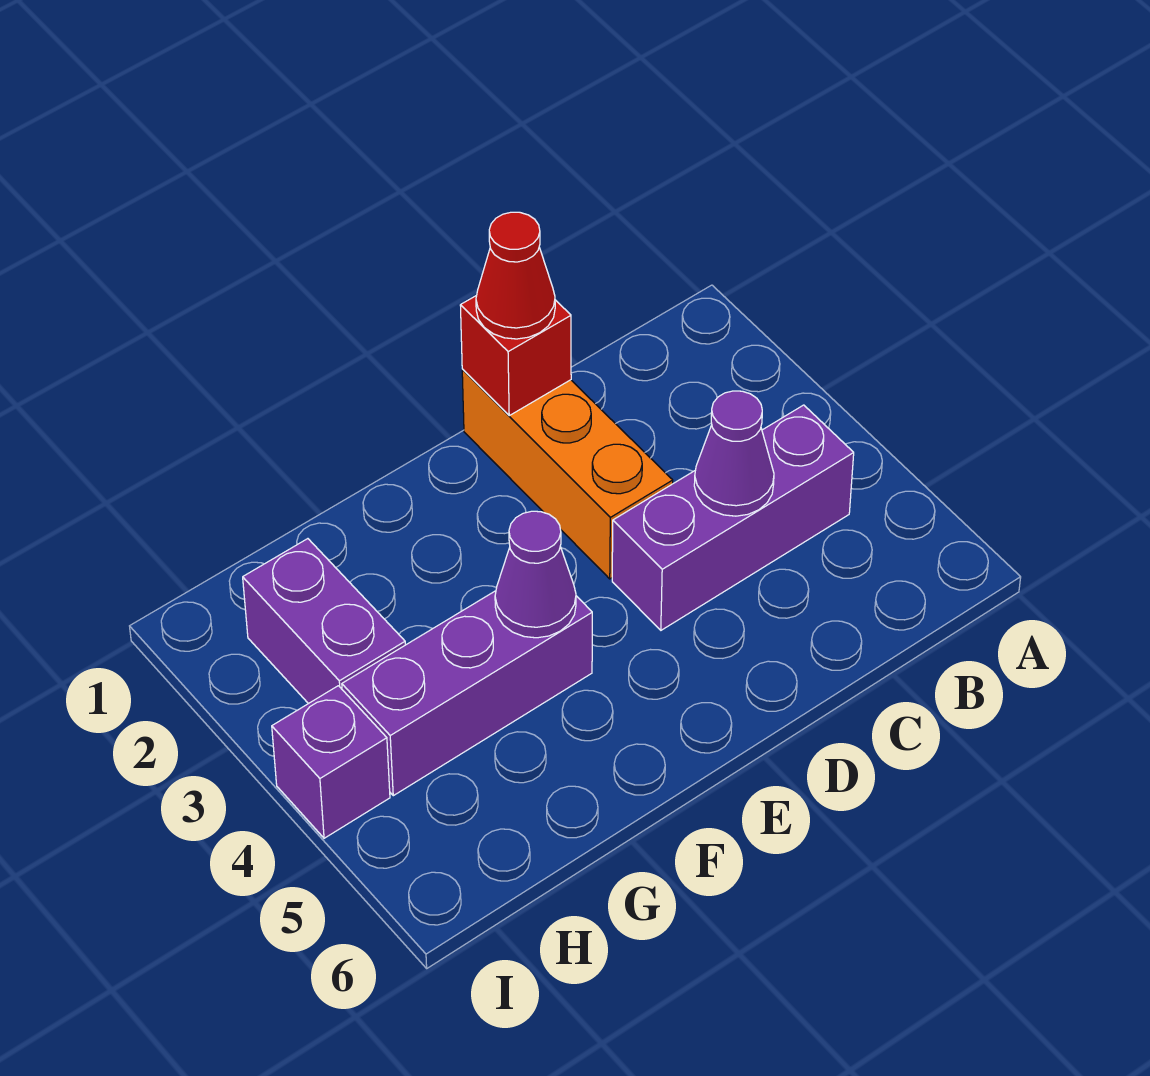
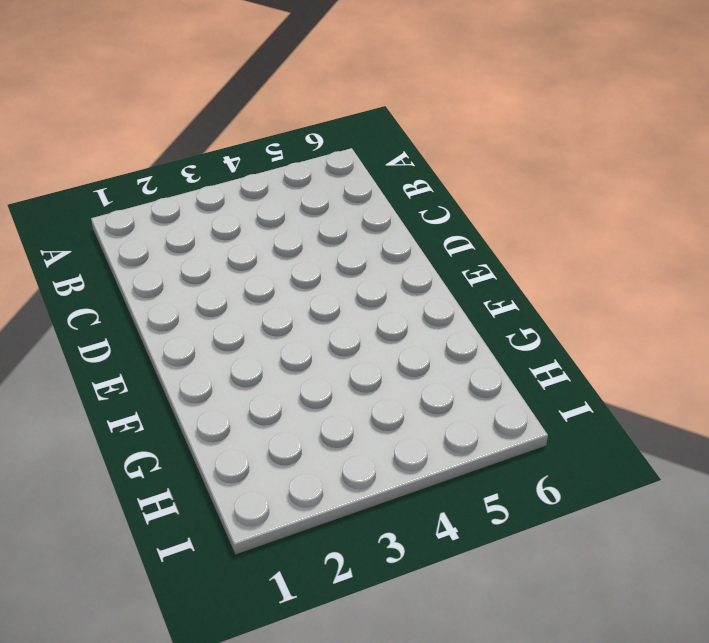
none -> purple 1x3 brick [612,405,854,630]
none -> orange 1x3 brick [462,370,673,579]

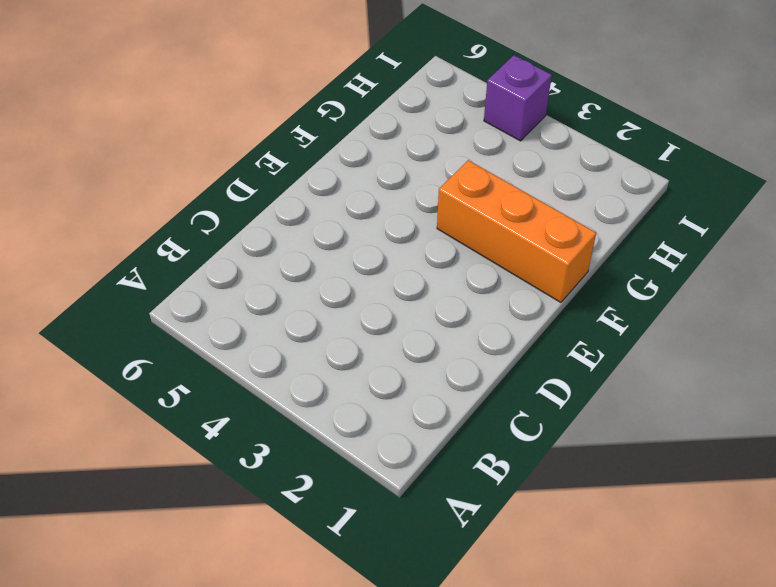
orange 1x3 brick [437,160,596,302] -> orange 1x3 brick moved to [462,370,673,579]
none -> purple 1x3 brick [612,405,854,630]
none -> purple 1x3 brick [342,591,592,796]

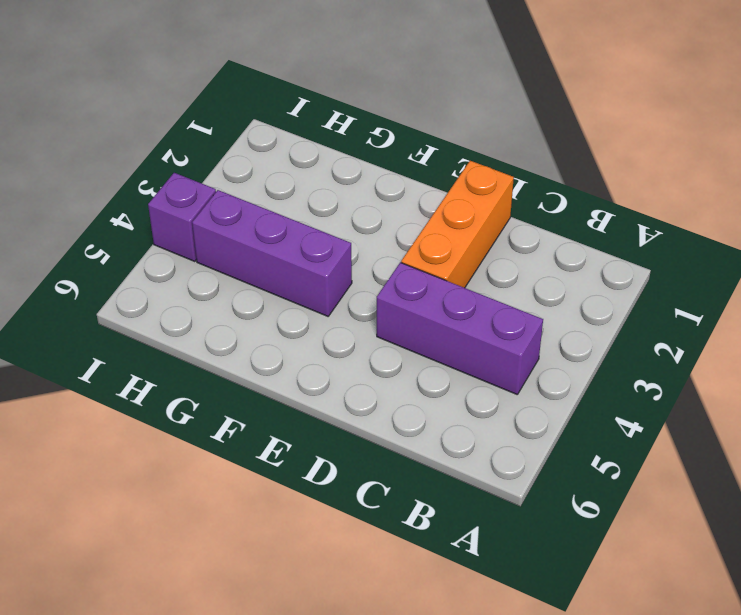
none -> purple 1x2 brick [243,539,405,704]
none -> purple 1x1 cone [694,391,774,516]

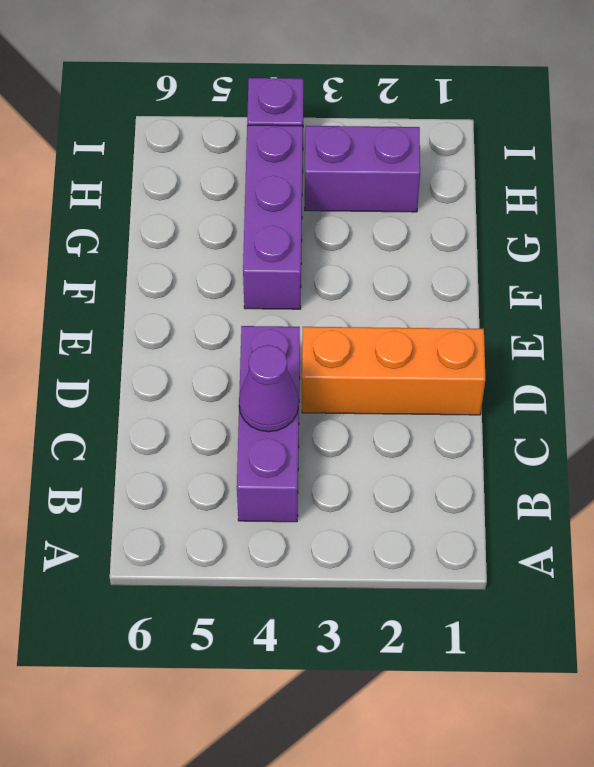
none -> red 1x1 brick [460,295,571,415]
none -> purple 1x1 cone [495,511,576,638]

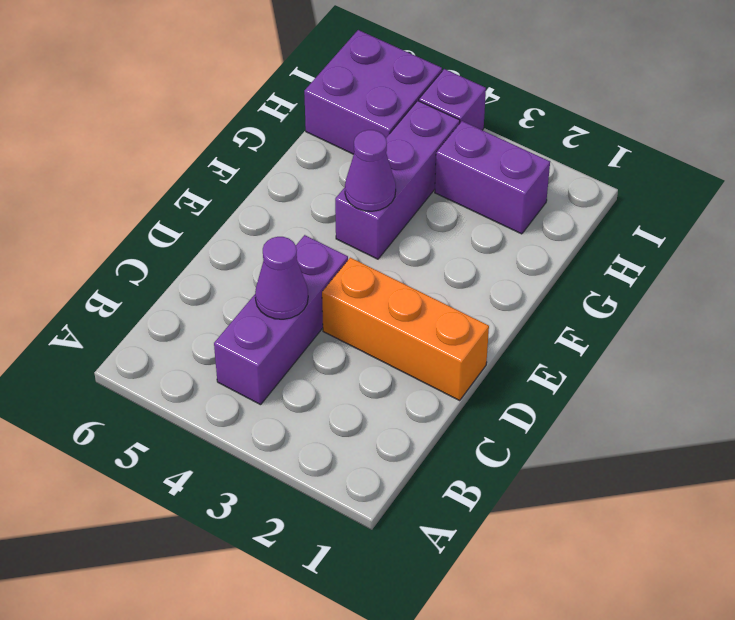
purple 2x2 brick [304,30,442,154] -> none
none -> red 1x1 brick [460,295,571,415]
none -> red 1x1 cone [476,212,555,339]

